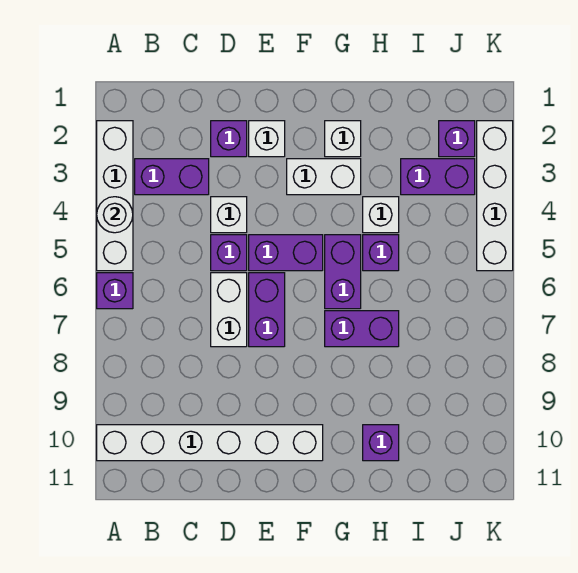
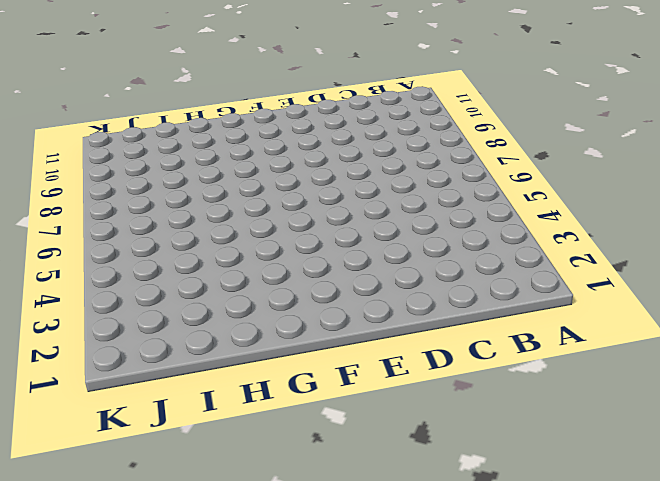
none -> white 1x4 brick [97,121,133,271]
none -> purple 1x1 brick [97,273,133,309]
none -> white 1x6 brick [97,425,323,461]

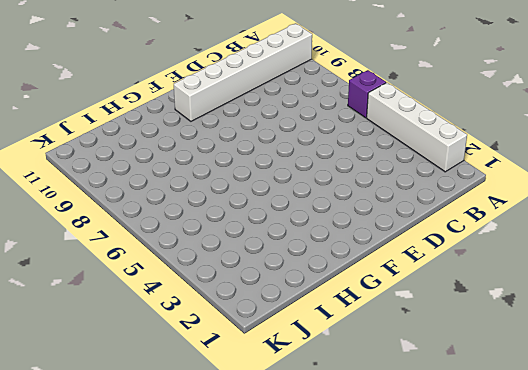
none -> purple 1x2 brick [135,159,209,195]
none -> purple 1x1 brick [211,121,247,157]
none -> white 1x1 brick [211,197,247,233]

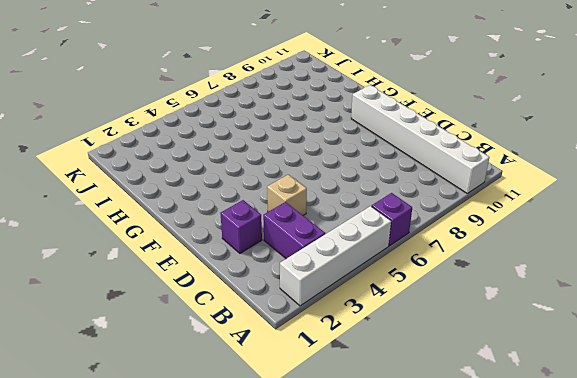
tan 1x1 brick [267,175,307,215] -> white 1x1 brick [211,197,247,233]
none -> purple 1x1 brick [211,235,247,271]
none -> white 1x2 brick [211,273,247,347]
none -> white 1x1 brick [249,121,285,157]

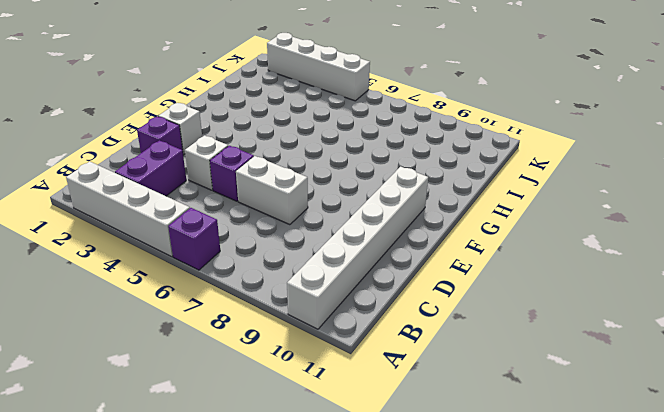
none -> purple 1x2 brick [249,235,323,271]
none -> purple 1x2 brick [249,273,285,347]
none -> white 1x2 brick [287,159,361,195]

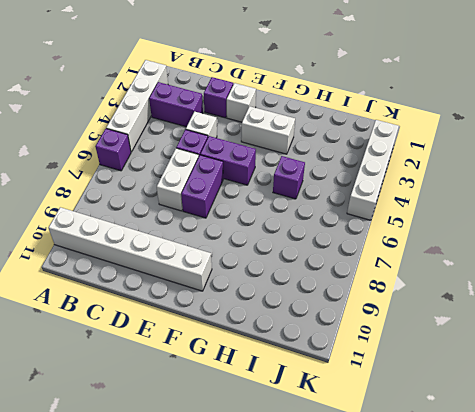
none -> white 1x1 brick [325,121,361,157]
none -> purple 1x2 brick [325,235,361,309]
none -> purple 1x2 brick [325,311,399,347]

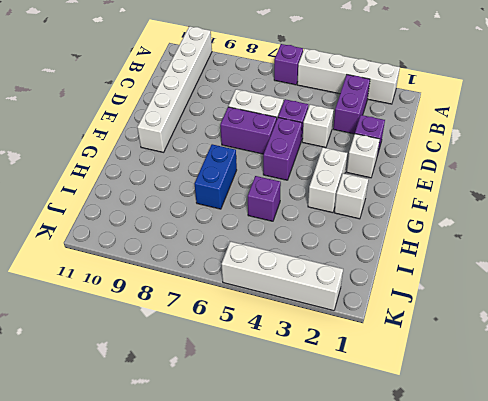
blue 1x2 brick [195,144,237,209] -> purple 1x2 brick [325,311,399,347]
none -> purple 1x2 brick [325,235,361,309]
none -> white 1x1 brick [363,197,399,233]
none -> purple 1x1 brick [363,425,399,461]

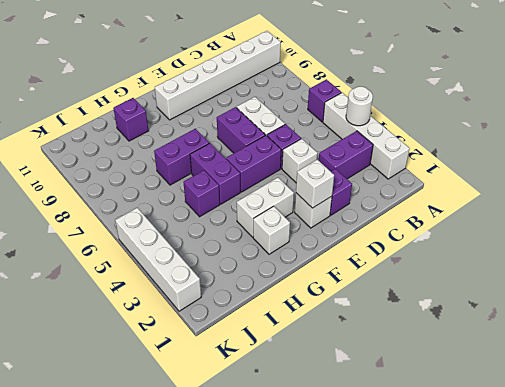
white 1x1 brick [296,160,334,208] -> white 1x1 brick moved to [363,197,399,233]
none -> purple 1x2 brick [401,159,475,195]
none -> purple 1x1 brick [439,121,475,157]

